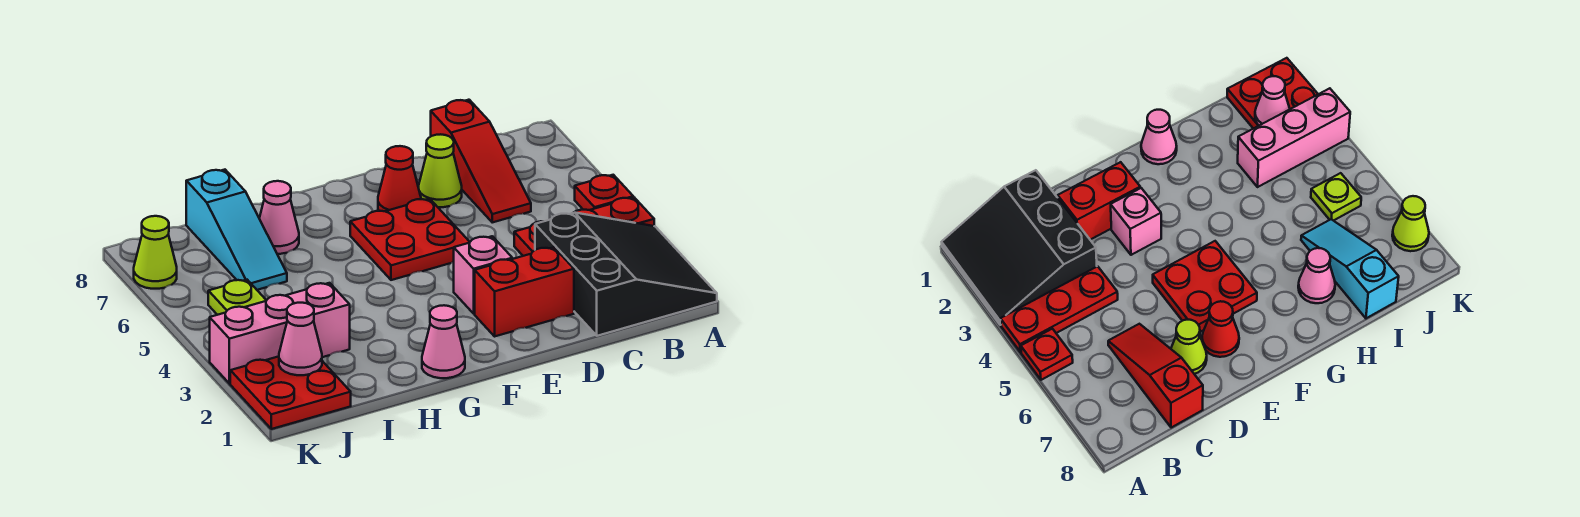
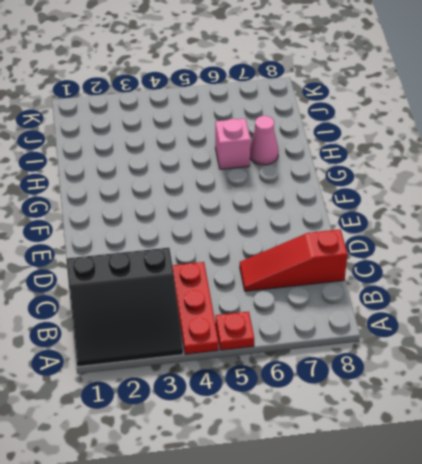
pink 1x1 brick [215,118,250,169] -> pink 1x1 brick moved to [454,236,512,314]
none -> red 1x2 brick [475,247,574,336]
none -> lime 1x1 cone [419,134,462,207]
none -> red 2x2 plate [350,199,470,280]

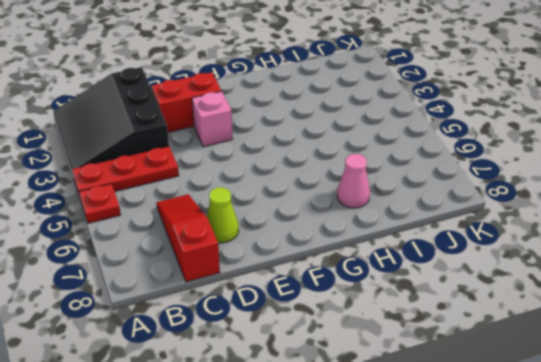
none -> red 2x2 plate [350,199,470,280]
none -> red 1x1 cone [378,146,421,211]
none -> pink 1x1 cone [422,305,465,378]

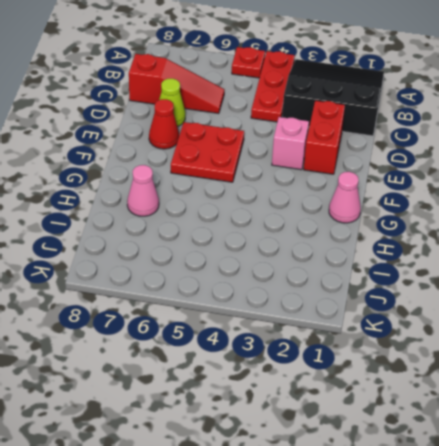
none -> pink 1x3 brick [210,283,350,384]
none -> cyan 1x3 slope [186,170,287,290]
none -> red 2x2 plate [230,356,351,429]

